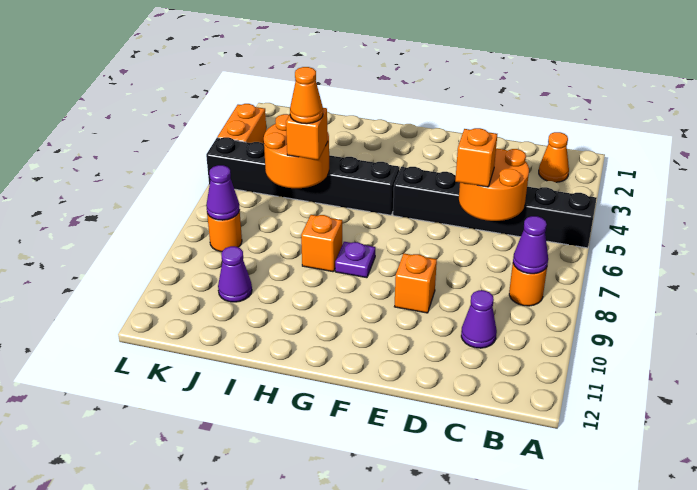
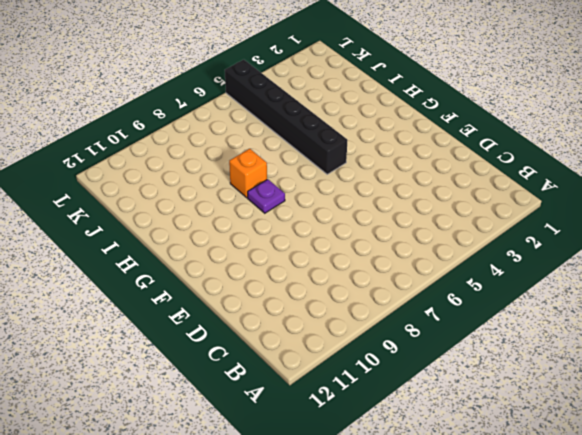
none -> black 1x6 brick [393,167,597,248]
none -> orange 1x1 cone [539,132,569,182]
none -> orange 1x1 round brick [509,264,547,306]

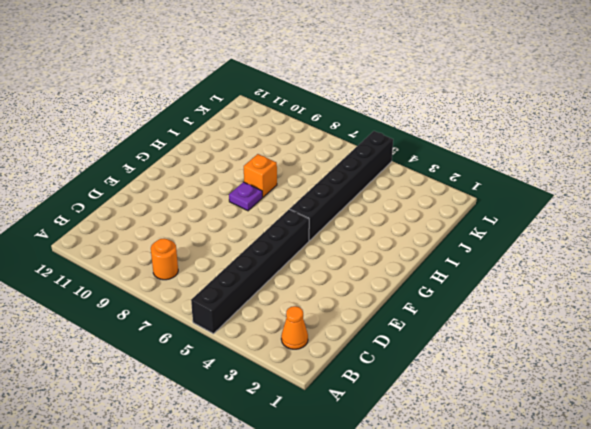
none -> purple 1x1 cone [461,290,497,348]
none -> orange 1x1 brick [394,254,437,313]
none -> purple 1x1 cone [218,246,252,302]

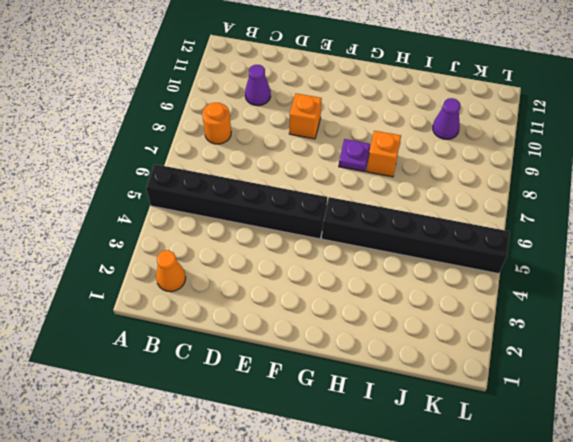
none -> orange 1x1 round brick [207,211,242,252]
none -> orange 1x2 brick [217,104,266,144]
none -> purple 1x1 cone [513,216,548,274]

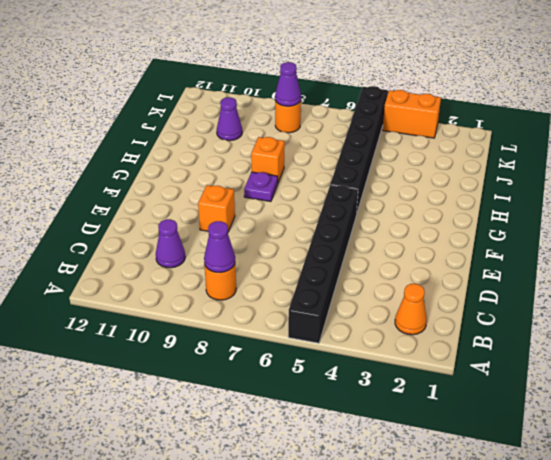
none -> orange 2x2 round brick [459,149,529,221]
none -> orange 2x2 round brick [264,114,329,188]
none -> orange 1x1 brick [455,128,497,187]

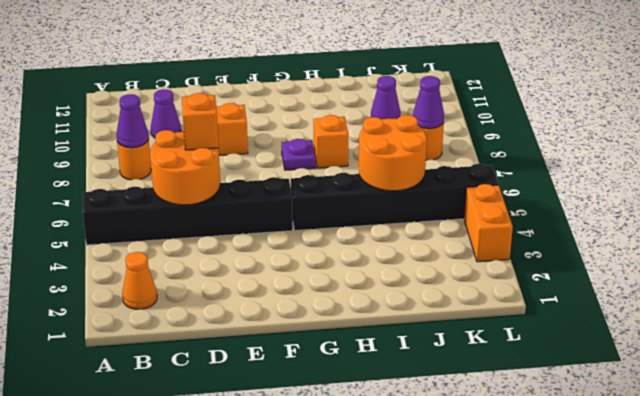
none -> orange 1x1 brick [286,108,328,160]
none -> orange 1x1 cone [290,67,323,124]

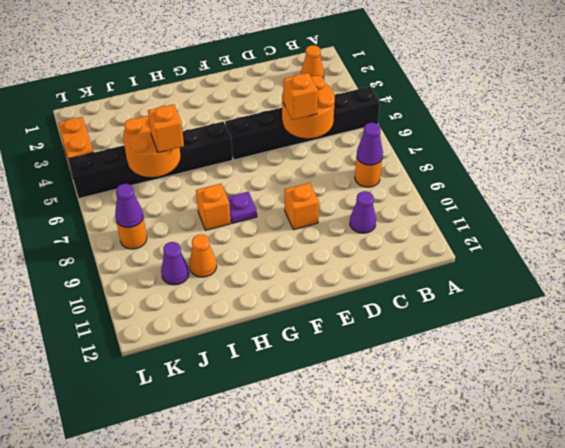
orange 1x1 cone [189,234,217,277] -> orange 1x1 cone moved to [290,67,323,124]

